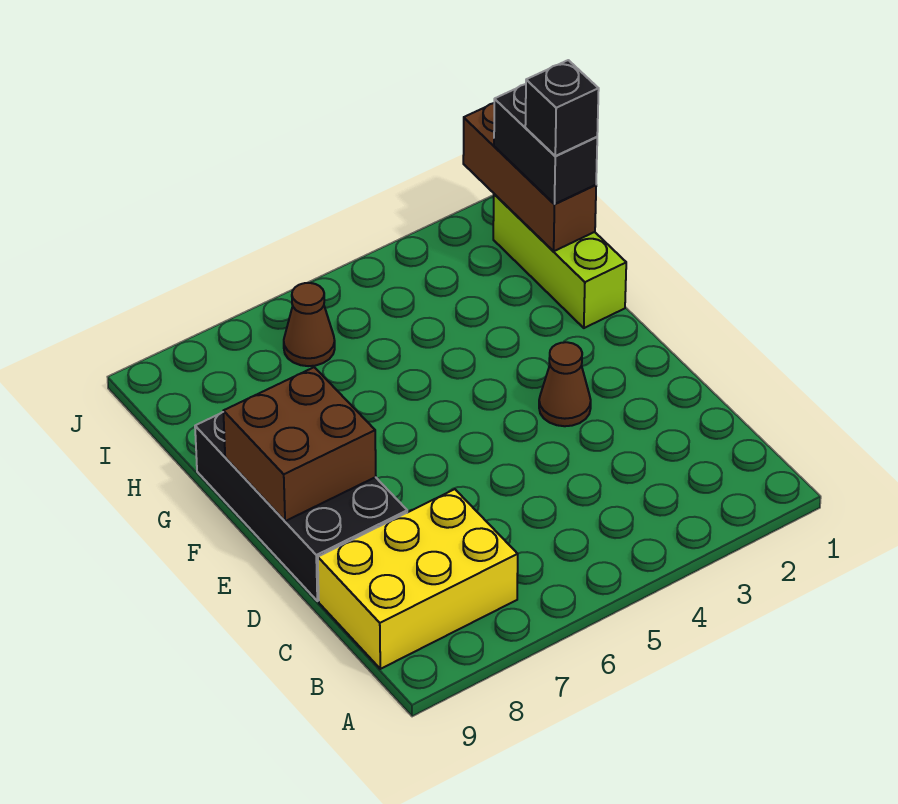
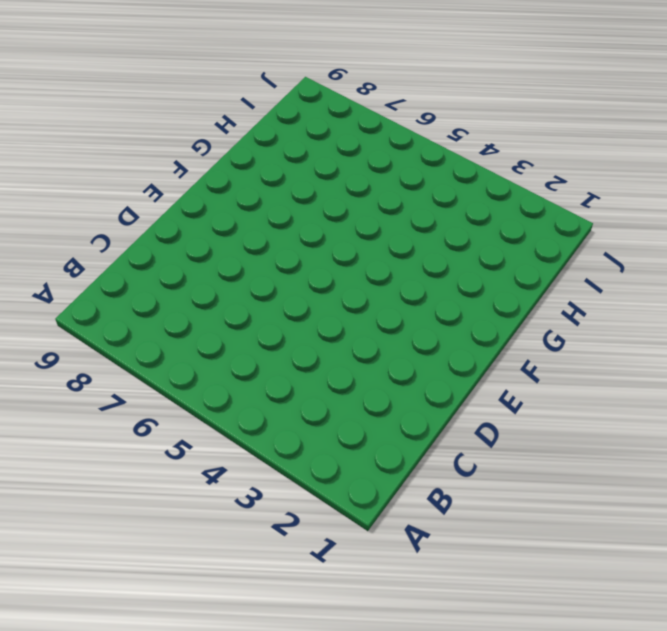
none -> yellow 2x3 brick [318,489,518,669]
none -> black 2x4 brick [195,412,407,601]

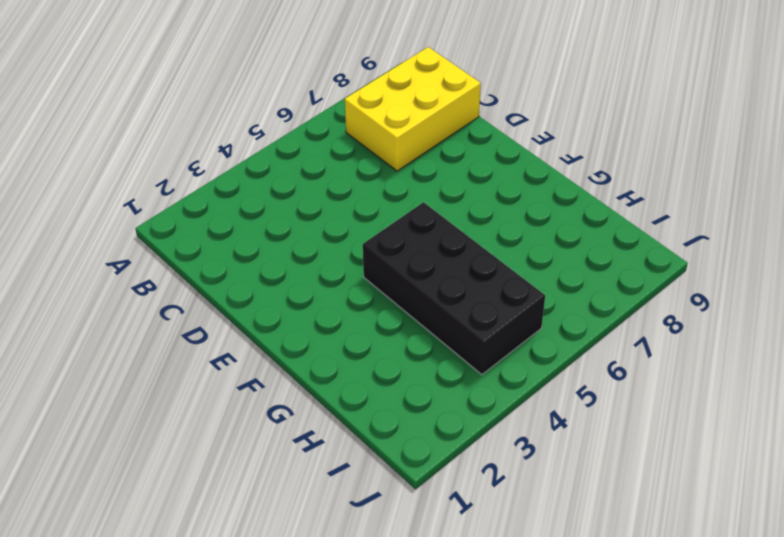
black 2x4 brick [363,202,545,375] -> black 2x4 brick moved to [195,412,407,601]
none -> brown 1x1 cone [539,342,591,426]
none -> lime 1x3 brick [493,194,626,328]

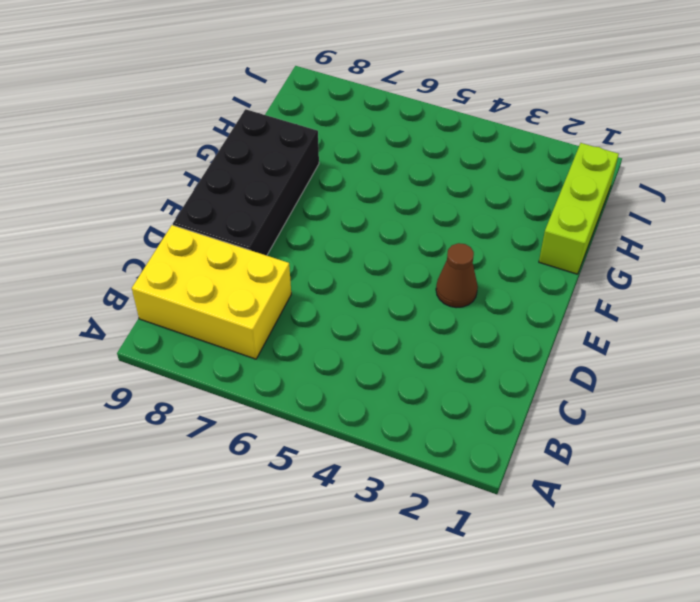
none -> brown 1x1 cone [284,283,335,366]
none -> brown 2x2 brick [223,367,376,521]

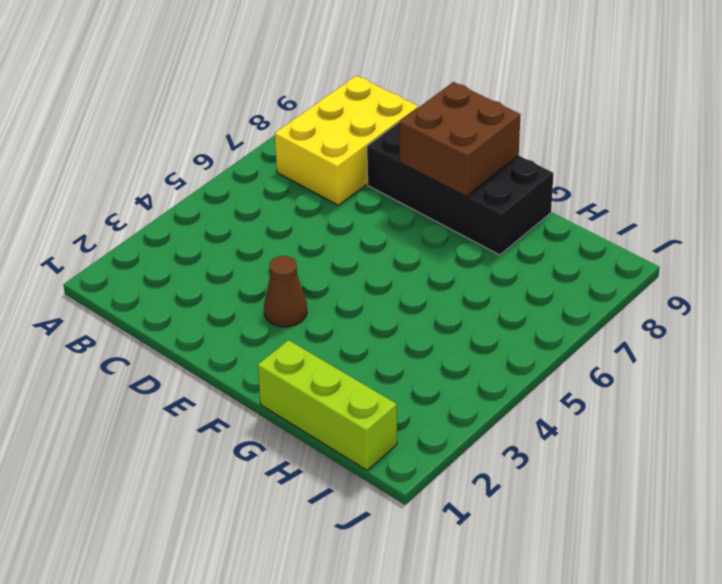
none -> brown 1x1 cone [284,283,335,366]
none -> brown 1x3 brick [463,103,596,251]

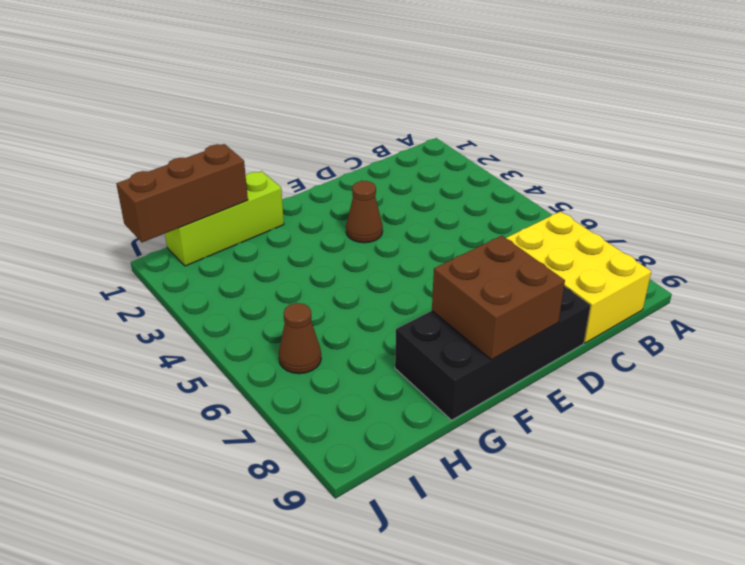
none -> black 1x2 brick [494,84,597,204]
none -> black 1x1 brick [525,60,599,156]

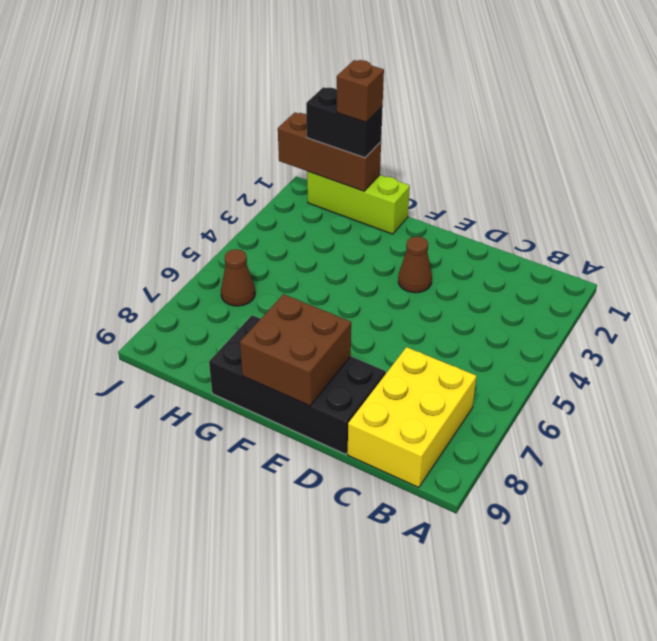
brown 1x1 brick [337,60,384,122] -> black 1x1 brick [525,60,599,156]

